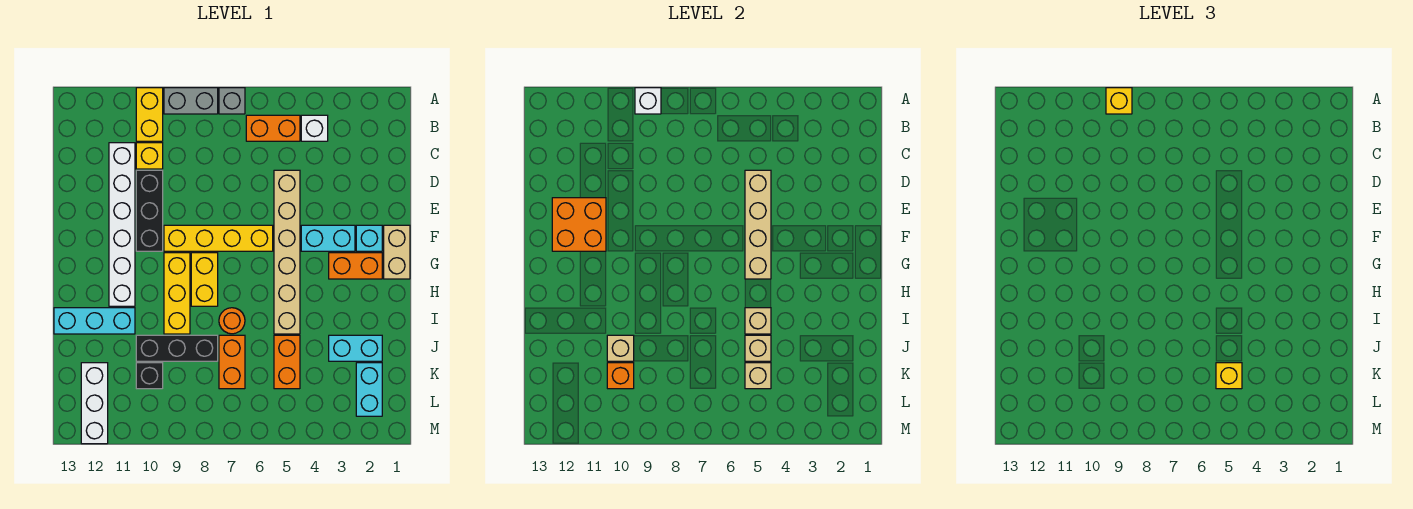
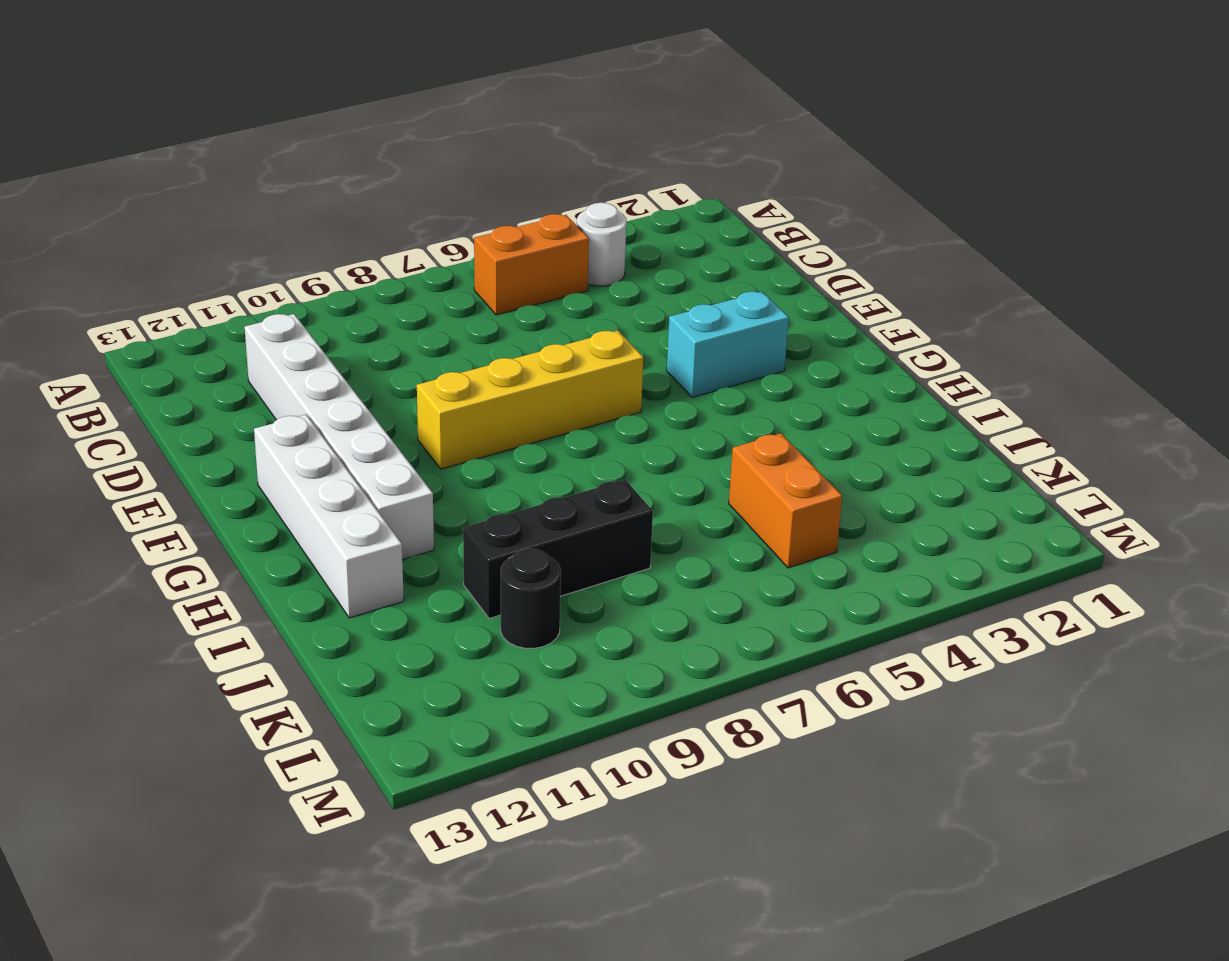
white 1x1 round brick [577,203,627,286] -> white 1x1 brick [301,115,328,141]
white 1x4 brick [254,415,404,618] -> cyan 1x3 brick [54,308,135,334]
black 1x1 round brick [501,549,561,648] -> black 1x1 brick [136,363,163,389]
none -> grey 1x1 brick [219,88,245,114]
none -> grey 1x2 brick [164,88,218,114]
none -> yellow 1x2 brick [136,88,163,141]
none -> yellow 1x1 brick [136,143,163,169]

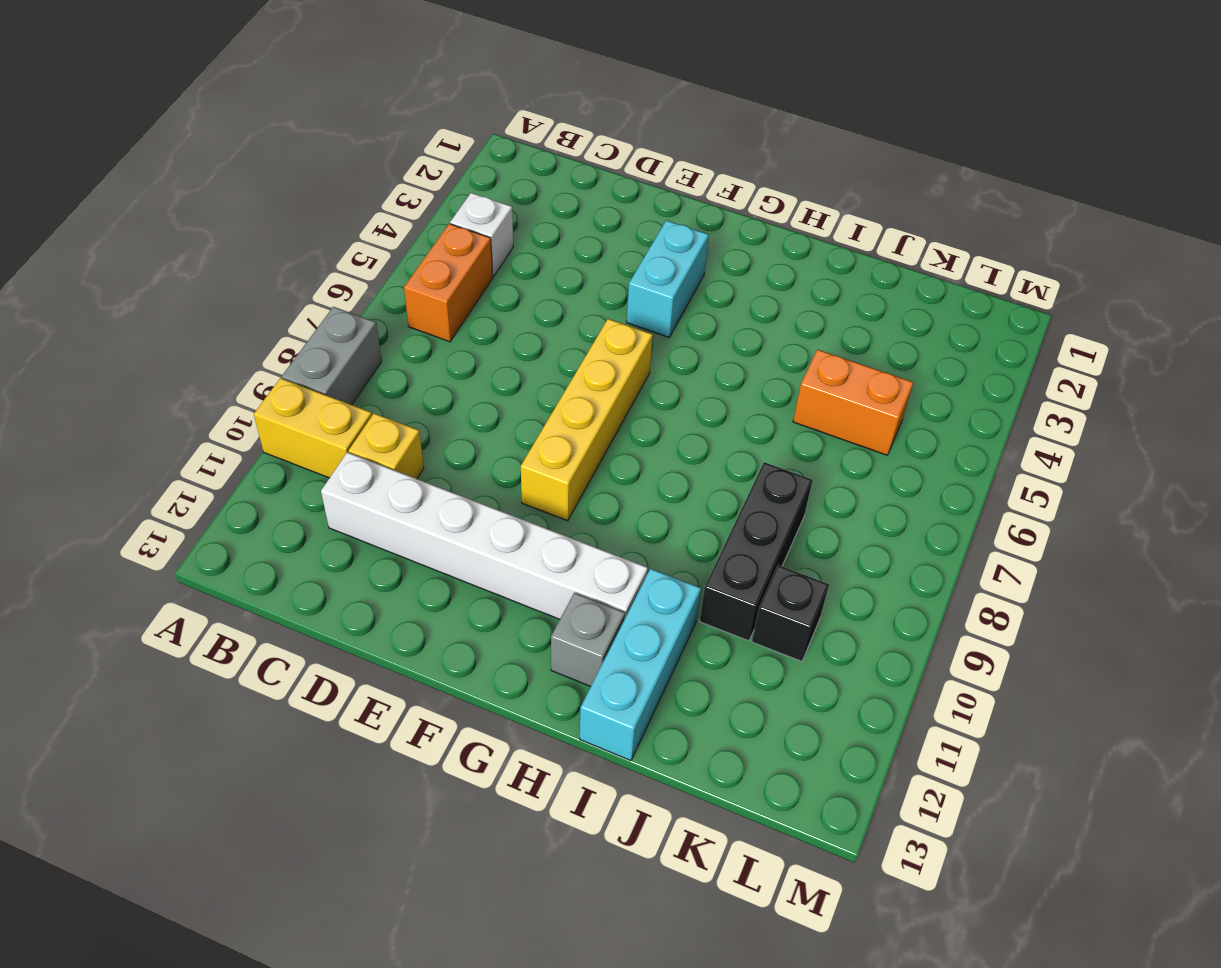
grey 1x1 brick [551,593,625,687] -> grey 1x1 brick moved to [219,88,245,114]
none -> tan 1x6 brick [274,170,300,334]
none -> black 1x3 brick [136,170,163,251]
none -> tan 1x2 brick [384,225,410,279]
none -> cyan 1x1 brick [356,225,382,251]

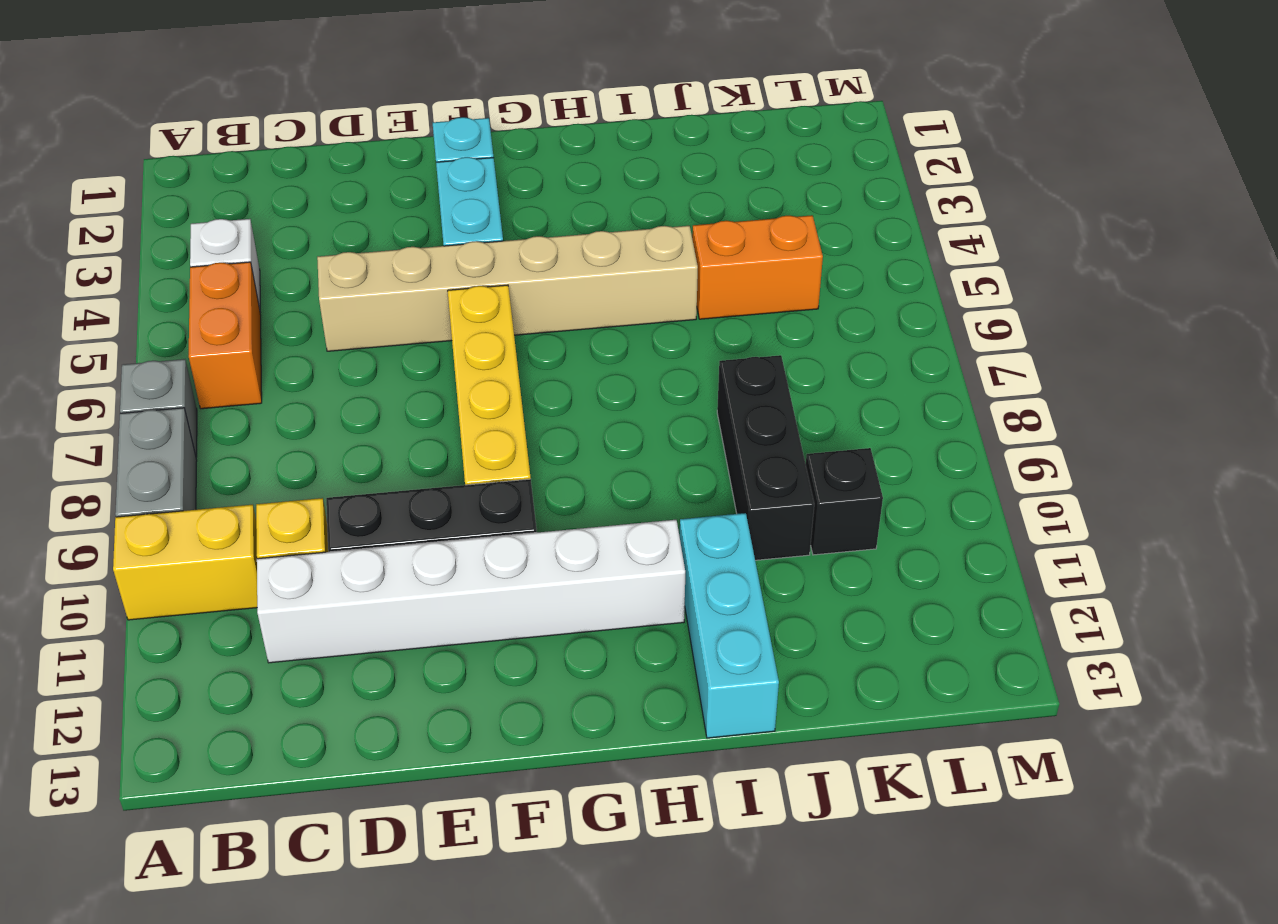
none -> tan 1x2 brick [384,225,410,279]
none -> orange 1x2 brick [329,253,382,279]
none -> yellow 1x2 brick [191,253,218,306]
none -> yellow 1x3 brick [164,253,190,334]

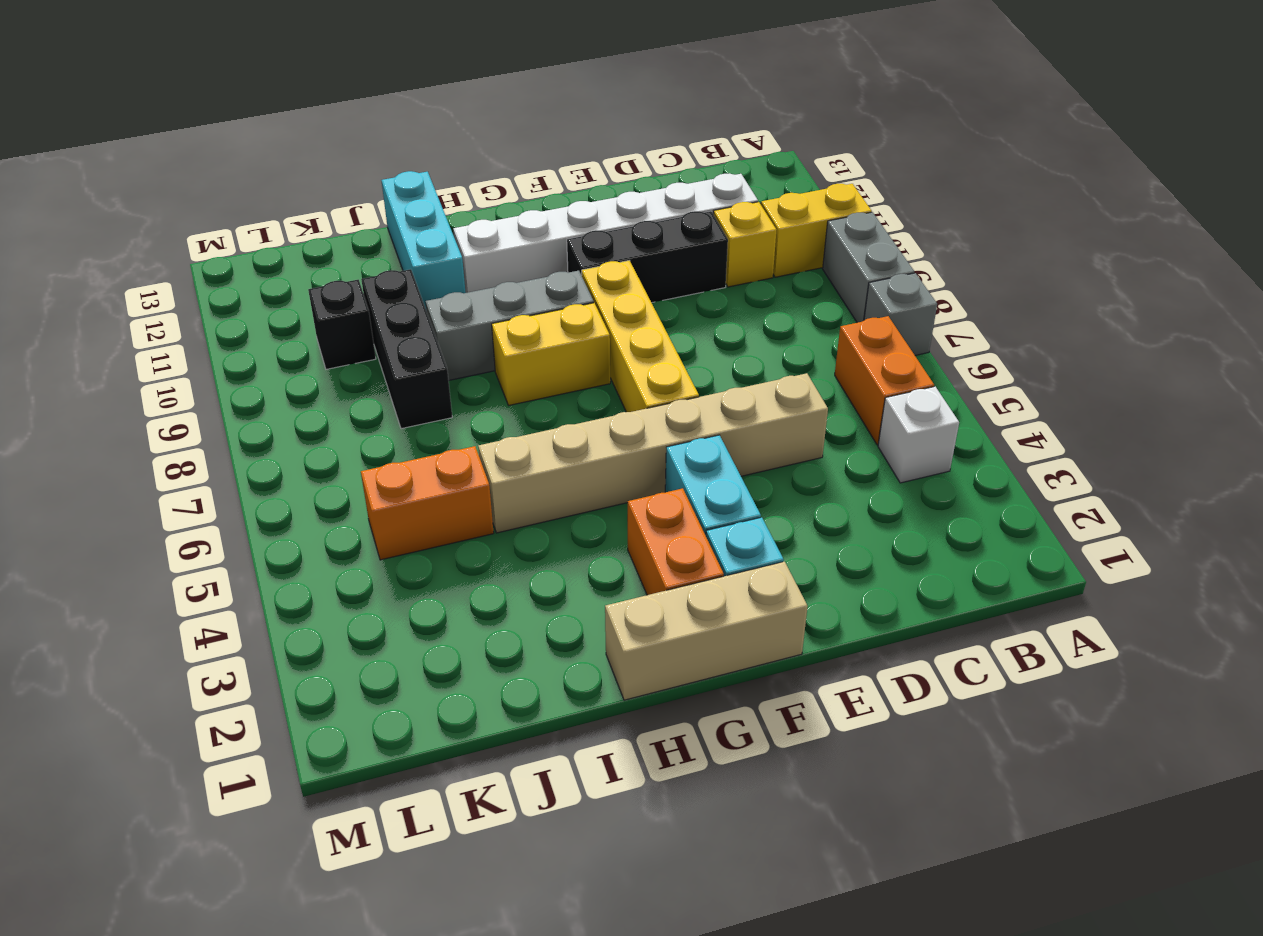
tan 1x3 brick [605,562,808,700] -> tan 1x2 brick [384,225,410,279]
grey 1x3 brick [426,271,594,380] -> yellow 1x3 brick [164,253,190,334]
none -> orange 1x1 round brick [219,308,245,334]
none -> cyan 1x2 brick [329,335,382,361]
none -> orange 1x2 brick [219,335,245,389]
none -> cyan 1x2 brick [356,363,382,416]

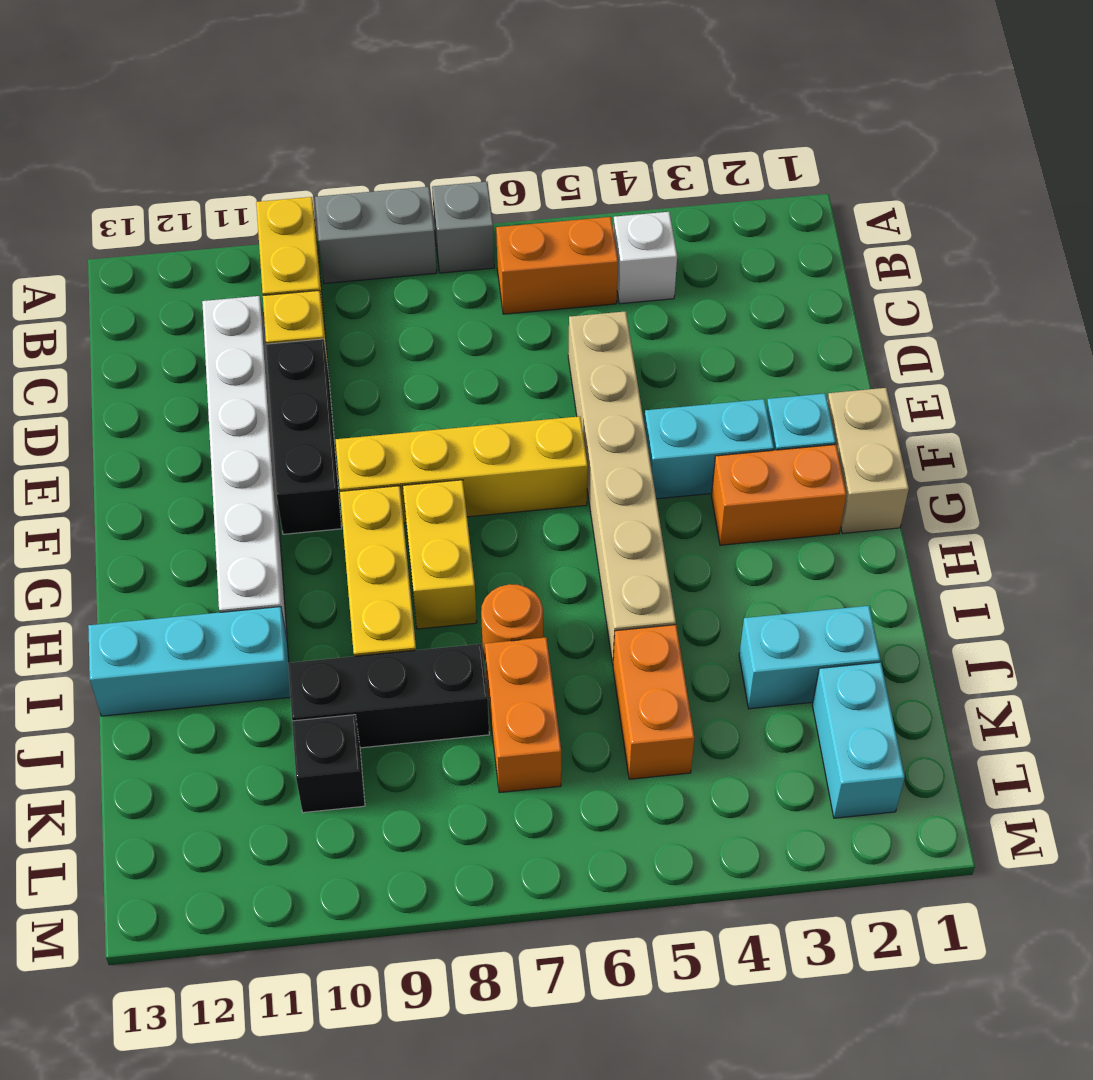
none -> white 1x3 brick [81,363,108,444]
none -> white 1x1 brick [635,88,661,114]
none -> tan 1x4 brick [745,170,771,279]
none -> orange 2x2 brick [552,198,606,251]

